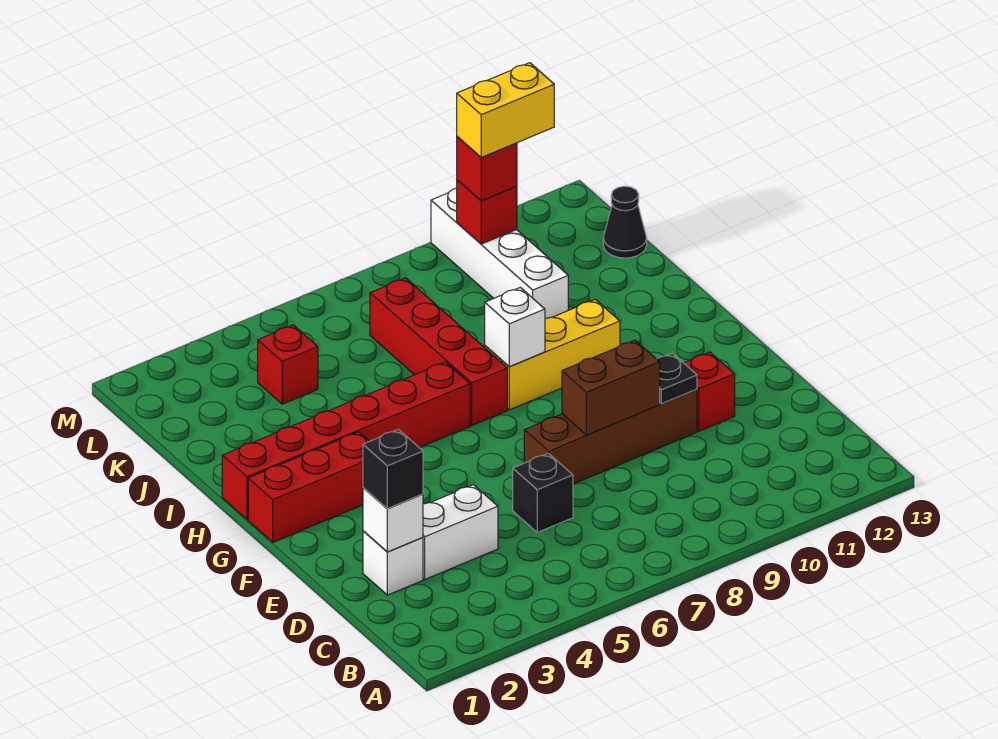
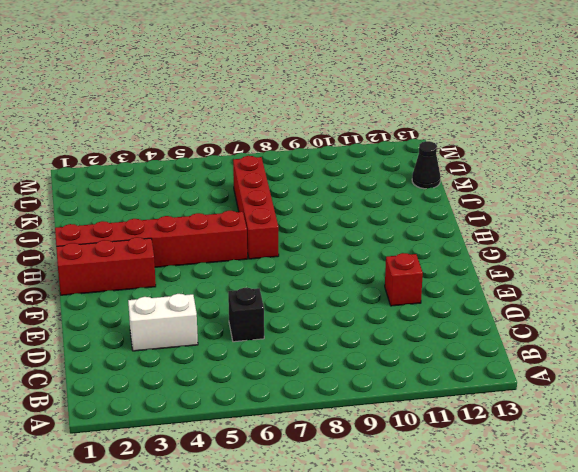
none -> white 1x1 brick [363,531,423,595]
none -> brown 1x4 brick [524,389,697,484]
none -> yellow 1x3 brick [485,299,620,410]

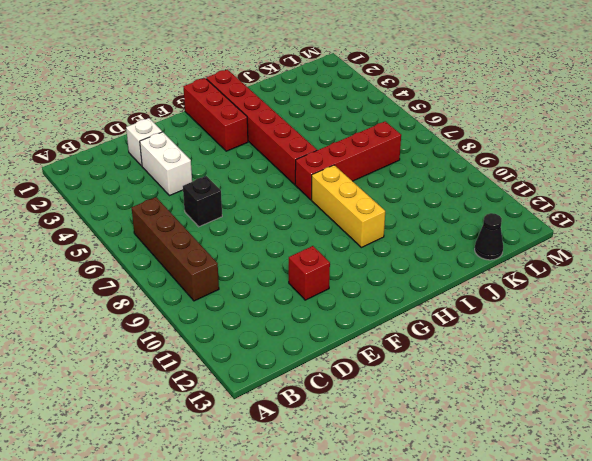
brown 1x4 brick [132,197,219,301] -> brown 1x4 brick moved to [524,389,697,484]
none -> white 1x4 brick [431,188,568,319]
none -> red 1x1 brick [258,325,318,404]
none -> white 1x1 brick [363,488,423,552]

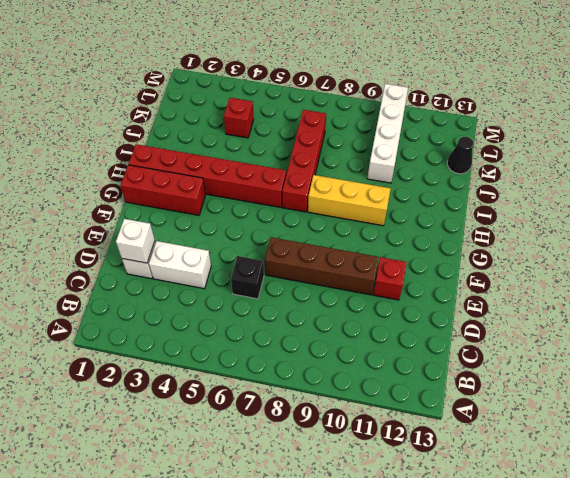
none -> brown 1x2 brick [562,340,660,435]
none -> black 1x1 plate [657,353,697,404]
none -> white 1x1 brick [485,287,545,367]

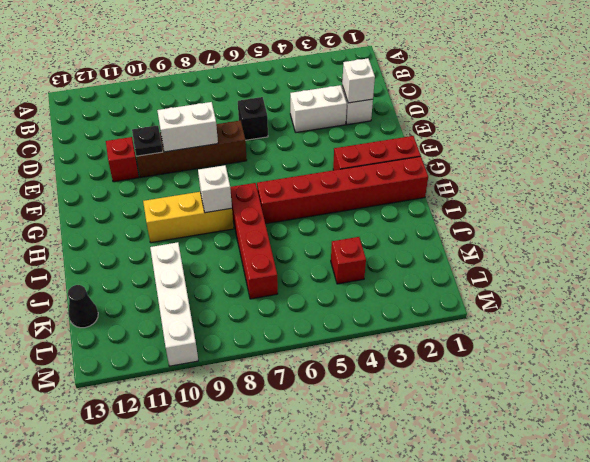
white 1x2 brick [157,102,218,152] -> brown 1x2 brick [562,340,660,435]
none -> red 1x1 brick [457,180,517,244]
none -> black 1x1 brick [363,429,423,509]
none -> red 1x1 brick [457,137,517,201]

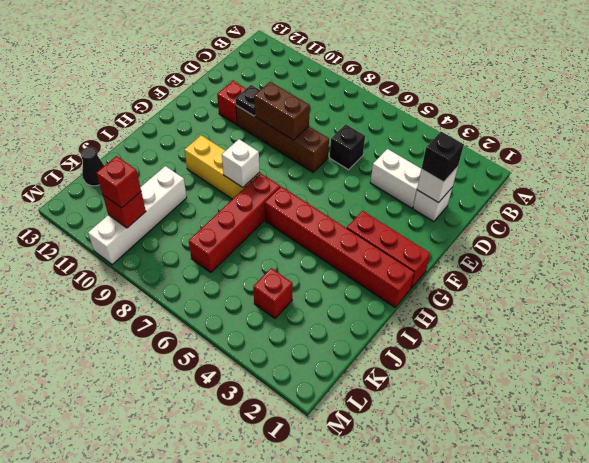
none -> yellow 1x2 brick [457,63,554,157]

